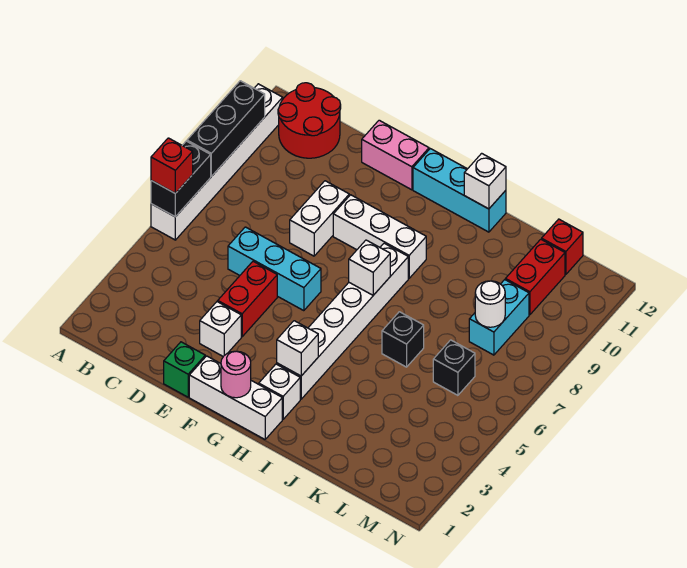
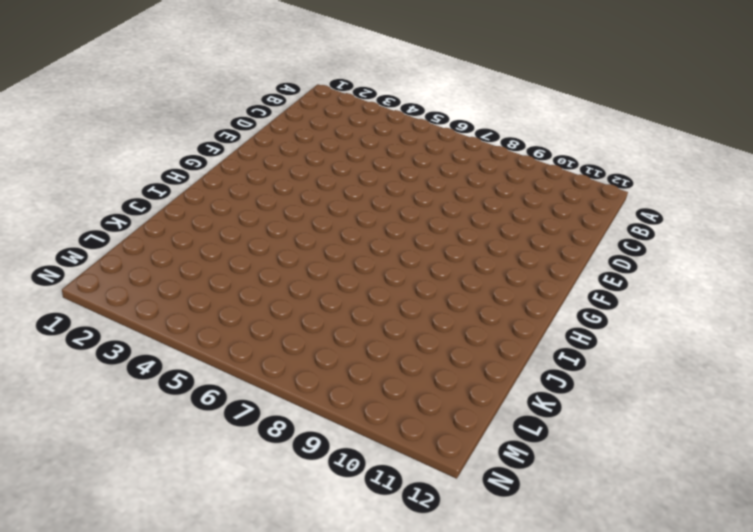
none -> white 1x6 brick [151,84,283,240]
none -> red 2x2 round brick [278,83,341,158]
none -> cyan 1x3 brick [228,227,321,311]

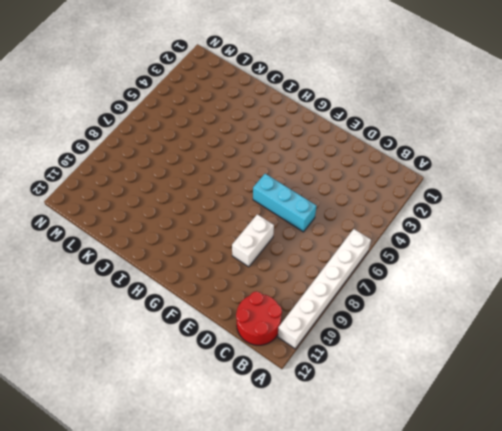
none -> green 1x1 brick [164,342,205,397]
none -> white 1x1 brick [200,302,241,356]
none -> red 1x2 brick [218,261,277,337]

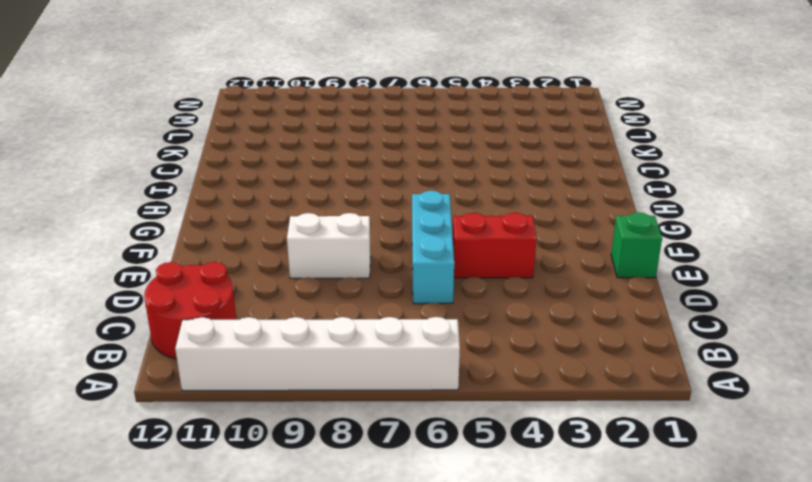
none -> white 1x1 brick [200,302,241,356]
none -> pink 1x2 brick [362,120,429,190]
none -> white 1x3 brick [189,356,282,439]

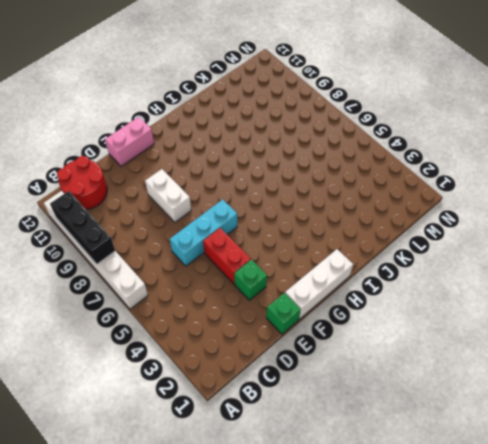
green 1x1 brick [234,260,267,300] -> white 1x1 brick [200,302,241,356]
none -> white 1x3 brick [333,195,426,278]
none -> cyan 1x3 brick [413,149,506,232]
none -> white 1x1 brick [259,364,300,419]

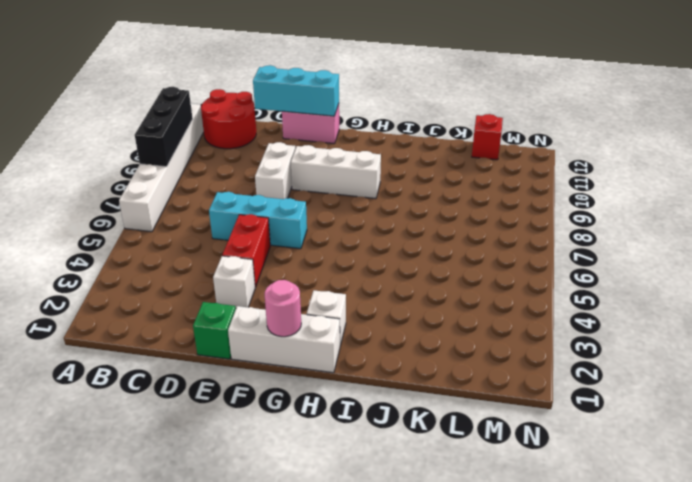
cyan 1x3 brick [253,65,339,116] -> cyan 1x3 brick moved to [413,149,506,232]
none -> white 1x6 brick [277,243,408,399]
none -> black 1x1 brick [382,312,424,367]
none -> black 1x1 brick [433,340,475,395]

